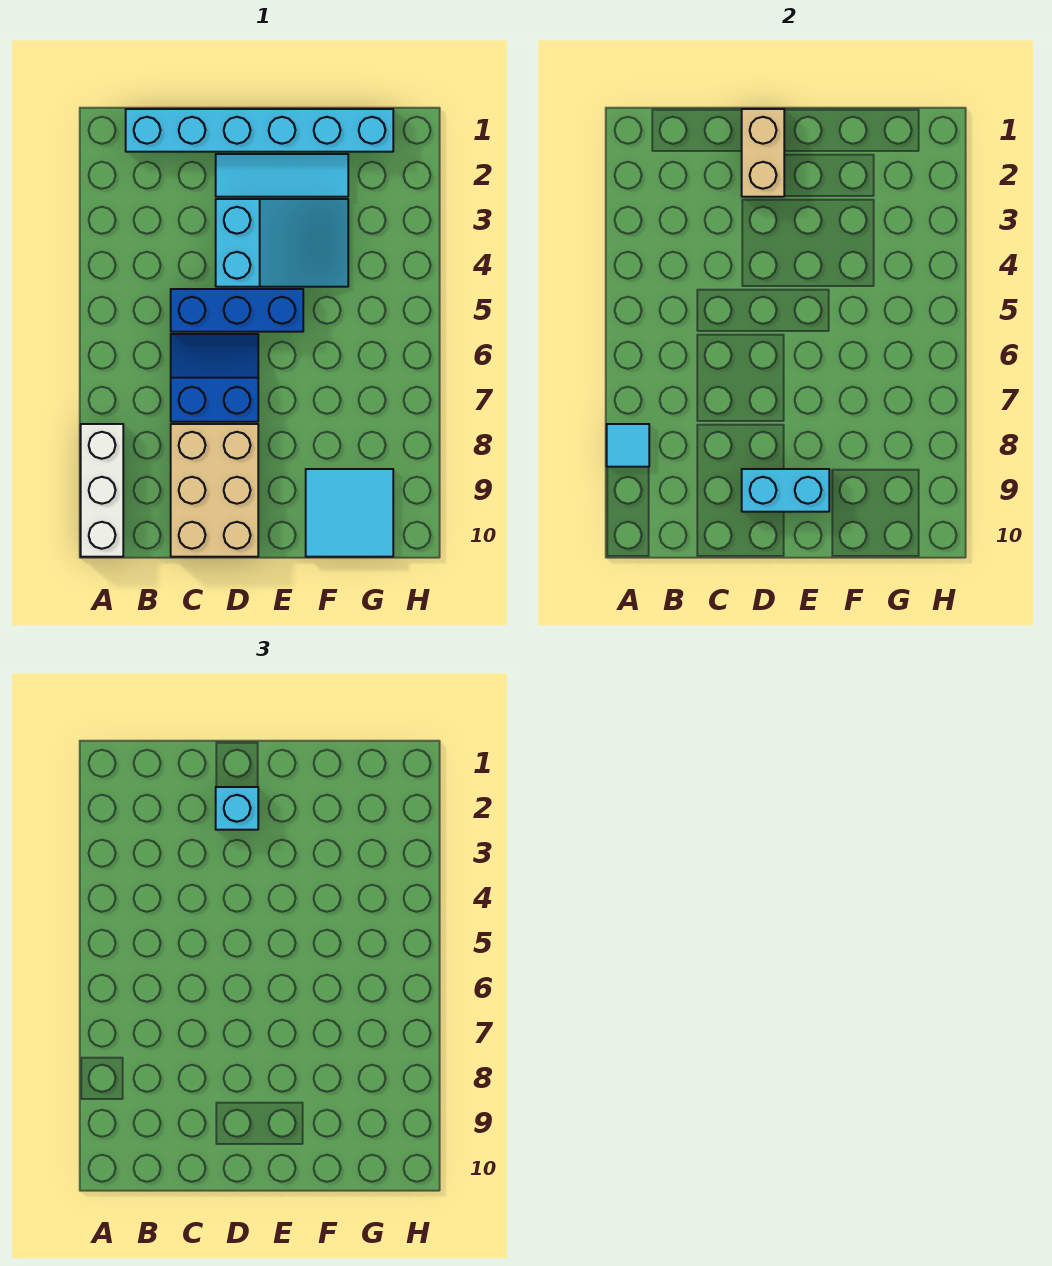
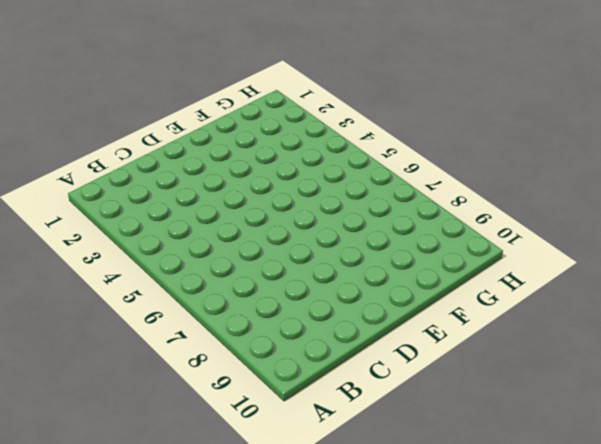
none -> white 1x3 brick [81,424,123,557]
none -> cyan 1x6 brick [126,109,393,152]
none -> blue 1x3 brick [171,289,303,332]

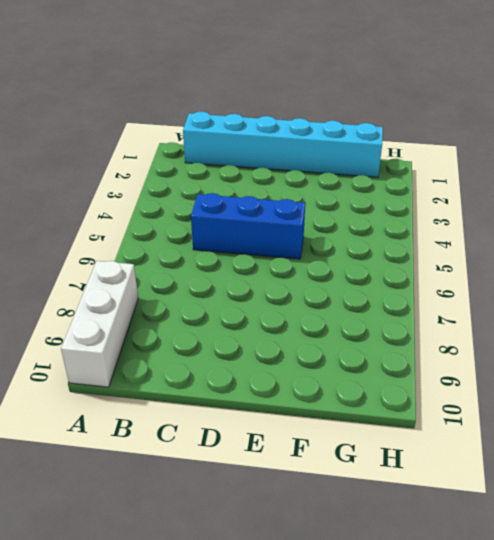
none -> blue 2x2 slope [171,334,258,422]
none -> tan 2x3 brick [171,424,258,557]
none -> cyan 1x3 tile [216,154,348,197]

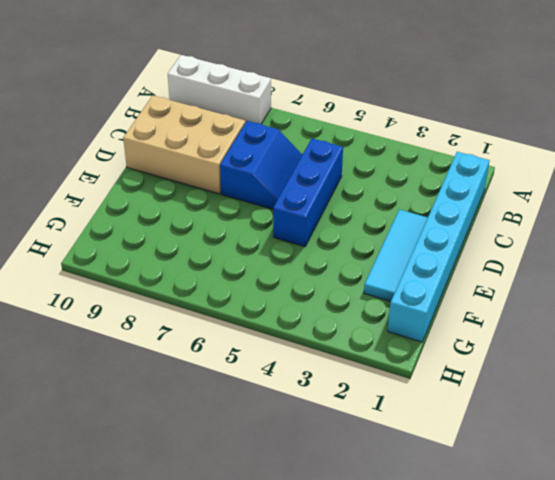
none -> cyan 2x3 slope [216,199,348,287]
none -> cyan 2x2 tile [306,469,393,557]
none -> cyan 1x1 tile [607,424,649,467]

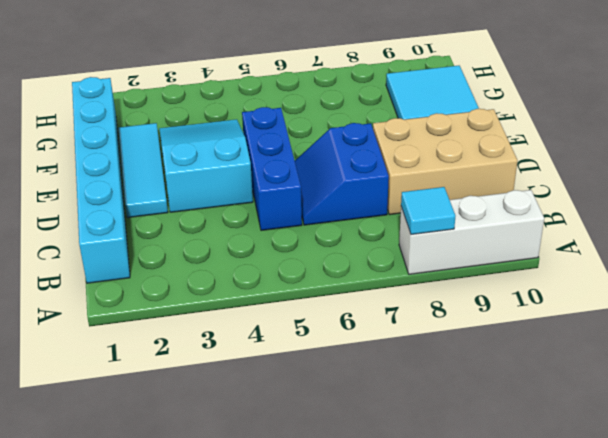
none -> tan 1x2 brick [742,109,784,197]
none -> cyan 1x2 brick [742,469,829,512]
none -> cyan 1x1 brick [216,787,258,830]

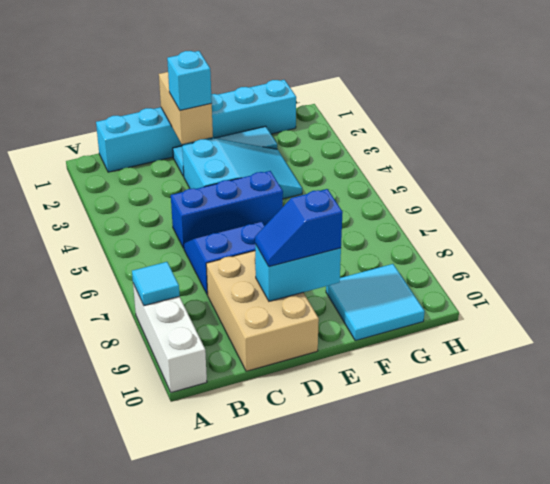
blue 1x2 slope [255,189,343,267] -> none

